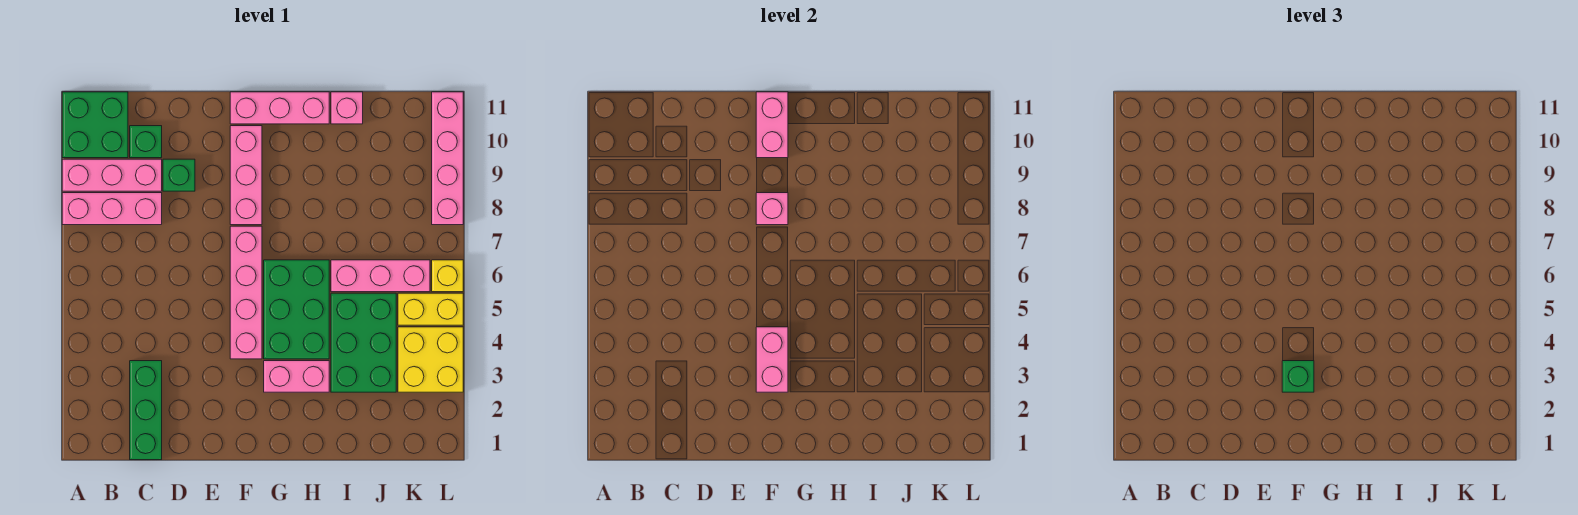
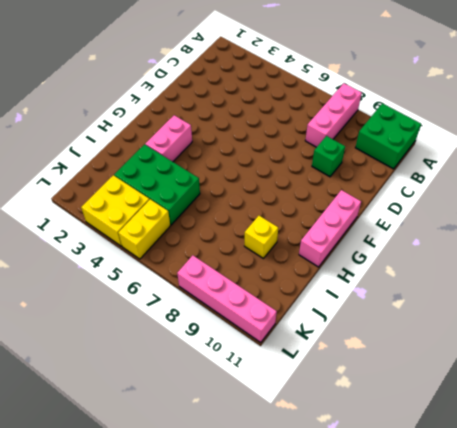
yellow 1x1 brick [244,216,278,259] -> yellow 1x1 brick moved to [432,260,463,292]
none -> pink 1x3 brick [62,159,162,191]
none -> green 1x3 brick [130,361,162,460]
none -> green 1x1 brick [130,126,162,158]

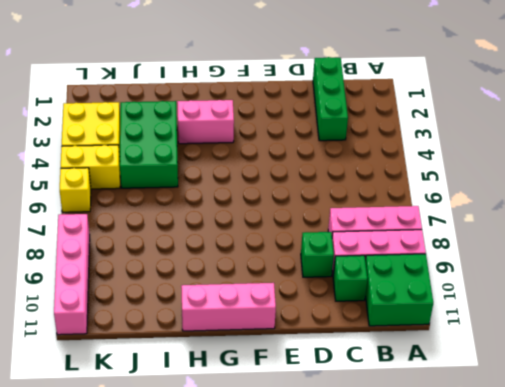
none -> pink 1x4 brick [230,226,262,359]
none -> pink 1x3 brick [230,126,262,225]
none -> green 2x3 brick [264,260,329,359]

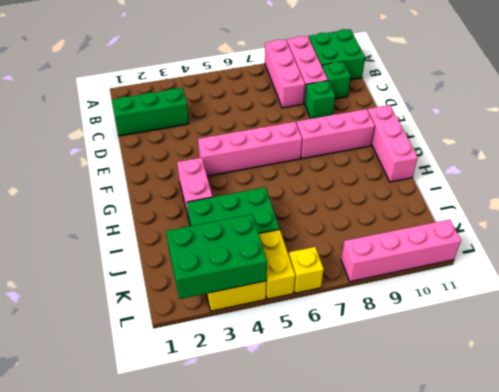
green 2x3 brick [166,214,267,299] -> green 2x3 brick moved to [264,260,329,359]
none -> pink 1x3 brick [331,260,430,292]
none -> pink 1x1 brick [331,92,363,124]
none -> pink 1x2 brick [756,327,788,392]

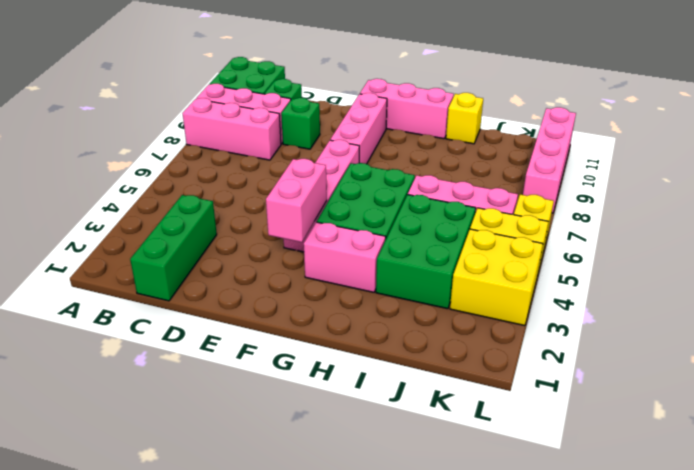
yellow 1x1 brick [446,93,483,144] -> pink 1x1 brick [331,92,363,124]
none -> pink 1x1 brick [756,193,788,225]
none -> pink 1x2 brick [756,92,788,158]
none -> green 1x1 brick [1282,361,1314,392]

